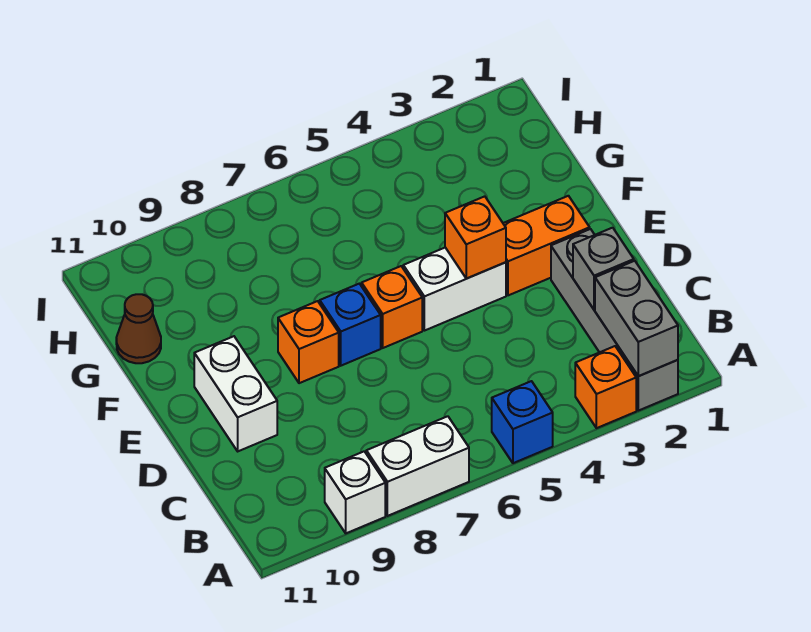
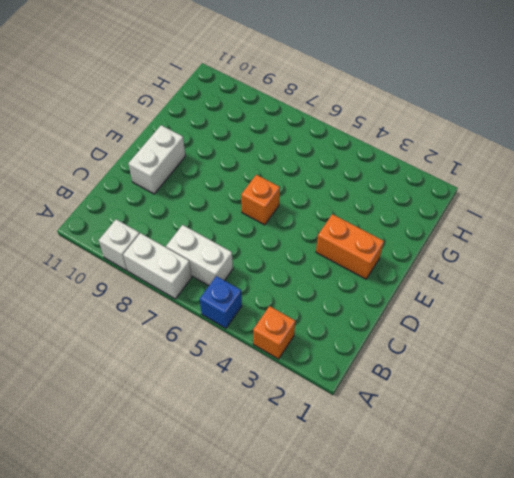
white 1x2 brick [166,225,233,286] -> white 1x2 brick moved to [403,248,506,331]
none -> grey 1x4 brick [551,229,678,411]
none -> blue 1x1 brick [320,284,381,366]
none -> orange 1x1 brick [278,301,339,383]

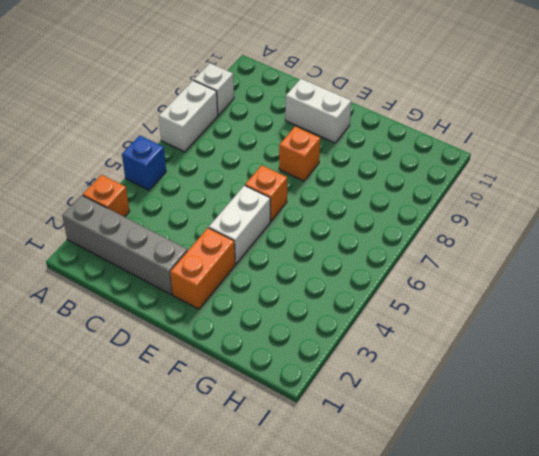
none -> blue 1x1 brick [320,284,381,366]
none -> brown 1x1 cone [116,294,161,363]
none -> grey 1x2 brick [595,261,678,376]

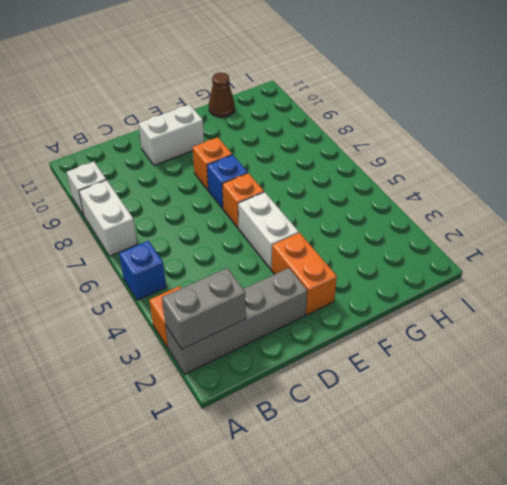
none -> grey 1x1 brick [573,228,634,310]
none -> orange 1x1 brick [445,196,506,279]

